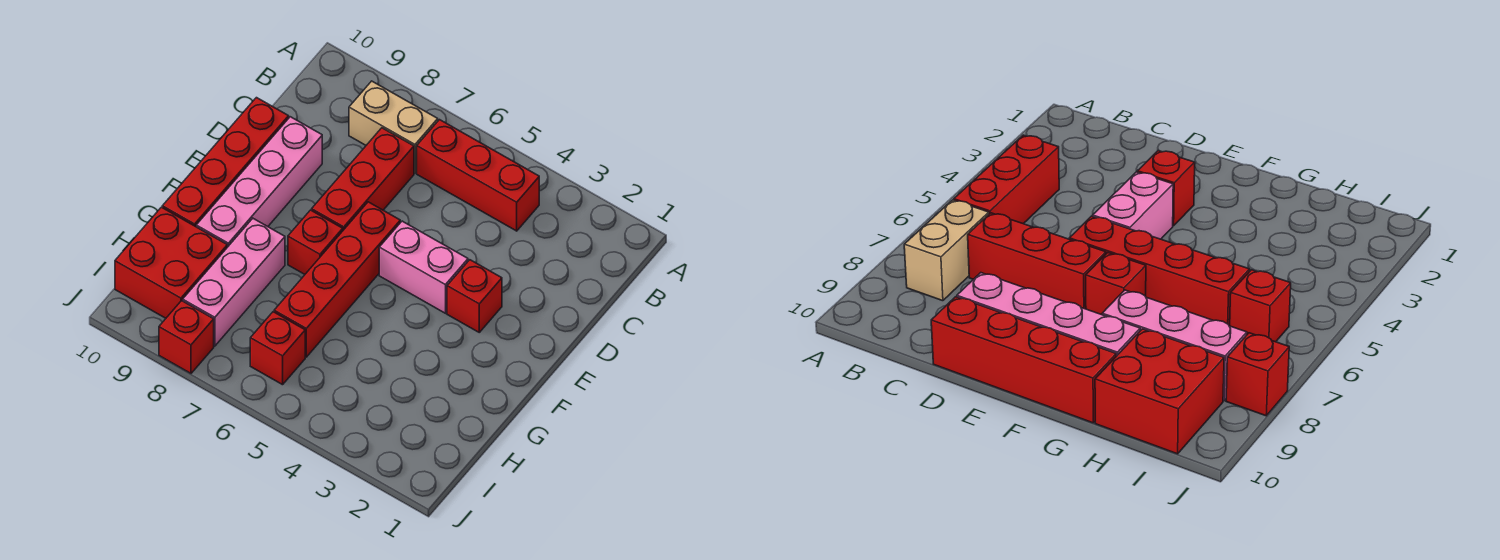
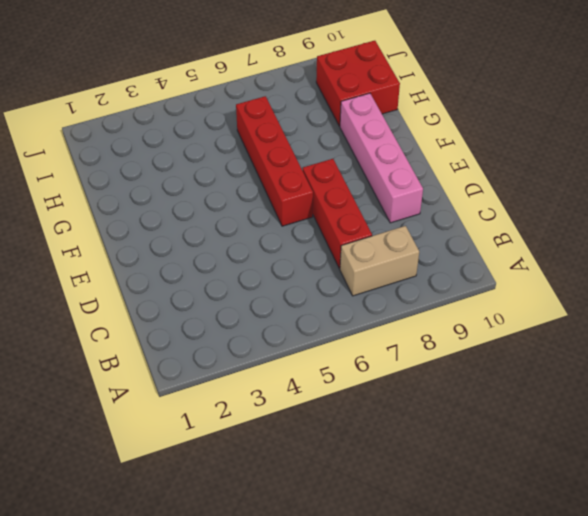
none -> red 1x3 brick [417,120,539,231]
none -> red 1x4 brick [162,98,289,227]
none -> red 1x1 brick [447,260,502,332]

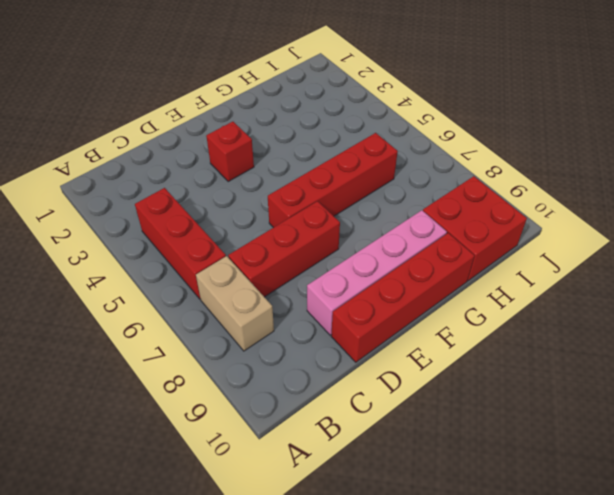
none -> pink 1x2 brick [379,221,468,313]
none -> red 1x1 brick [288,210,343,274]
none -> pink 1x3 brick [183,219,285,346]

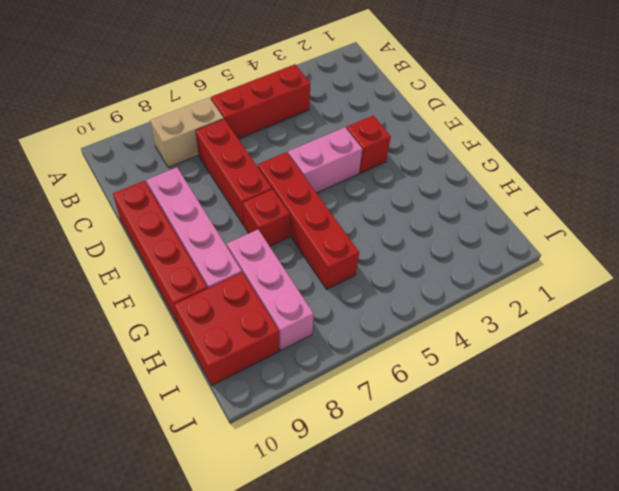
none -> red 1x1 brick [250,312,305,385]
none -> red 1x1 brick [159,301,214,373]

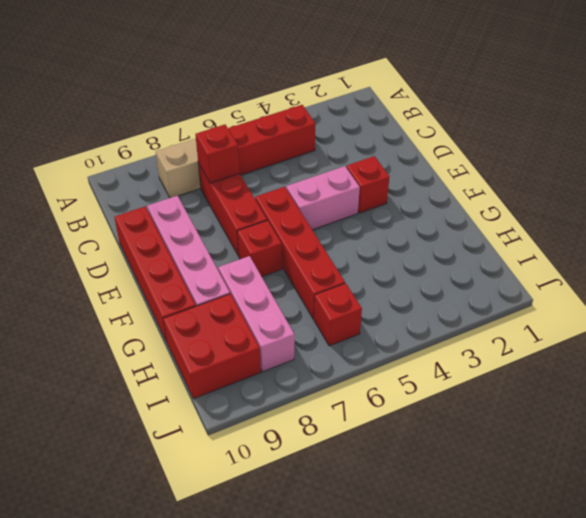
red 1x1 brick [195,125,240,183] -> red 1x1 brick moved to [159,301,214,373]

